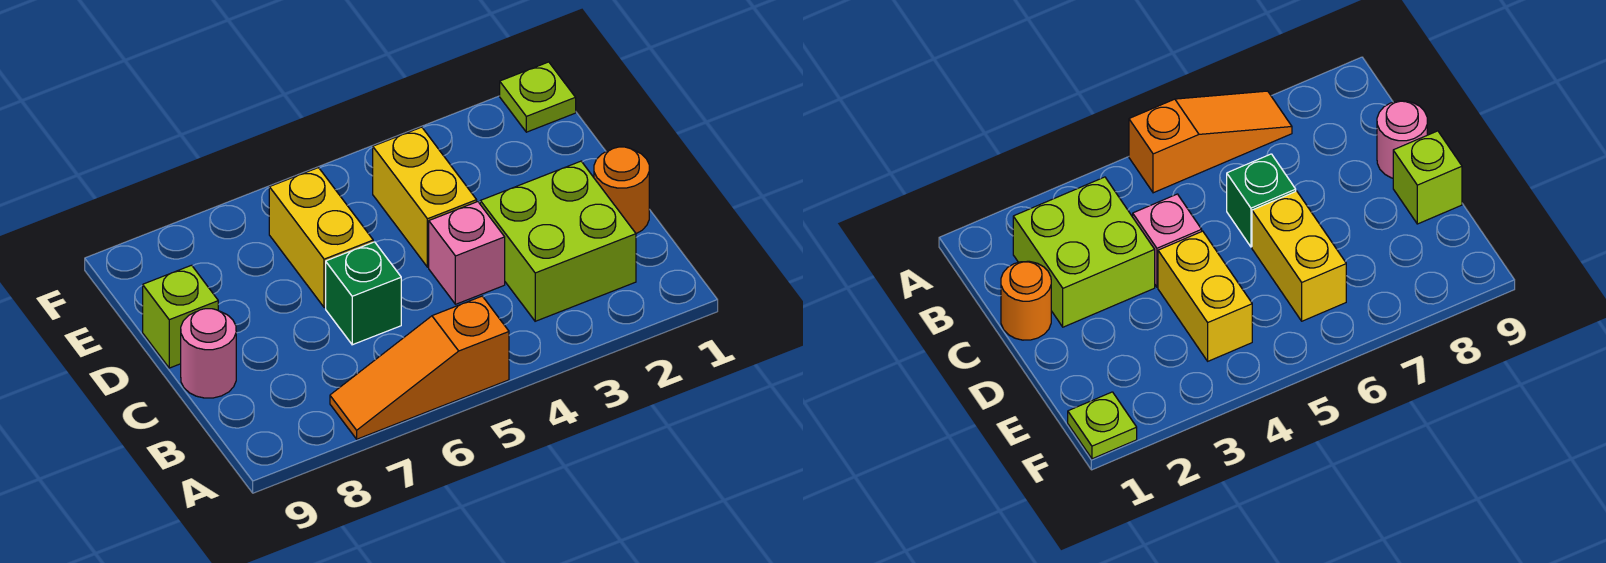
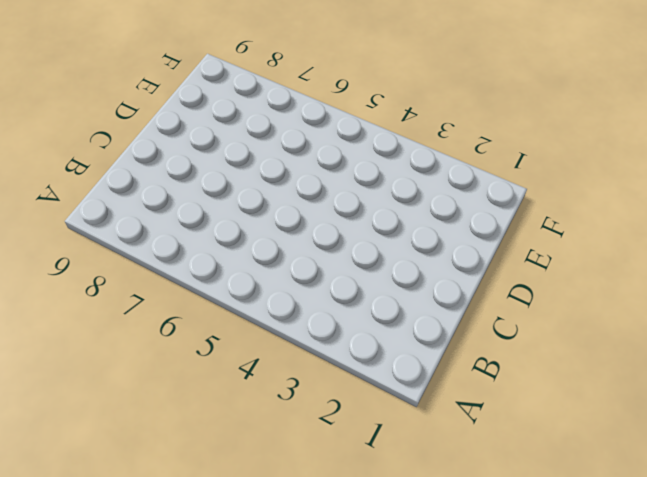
none -> orange 1x3 slope [330,296,509,439]
none -> lime 2x2 brick [480,161,636,321]

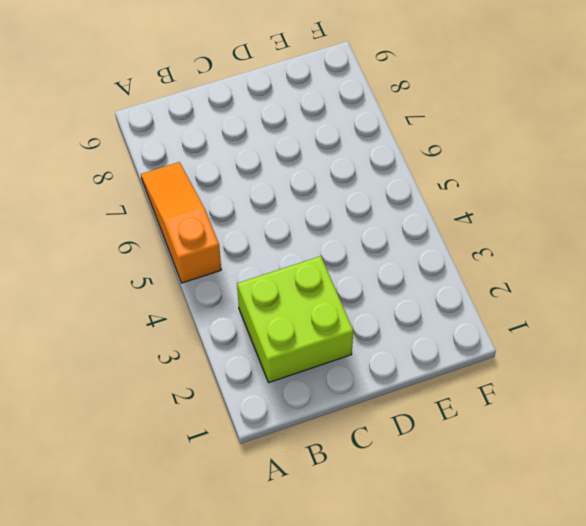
none -> orange 1x1 round brick [594,147,649,234]
none -> pink 1x1 brick [429,202,505,304]

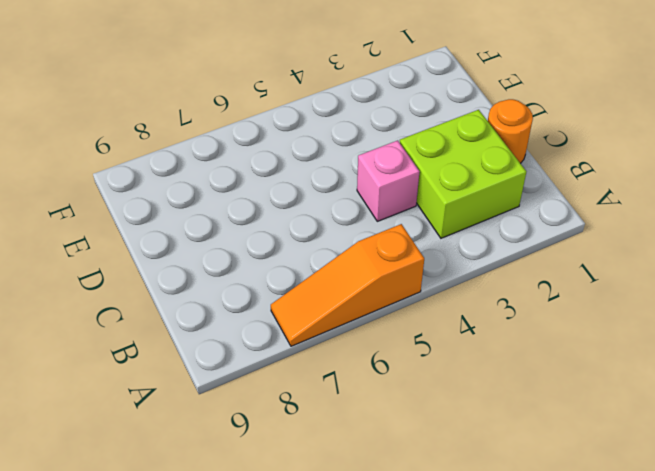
none -> green 1x1 brick [326,242,401,345]
none -> pink 1x1 round brick [181,309,236,398]

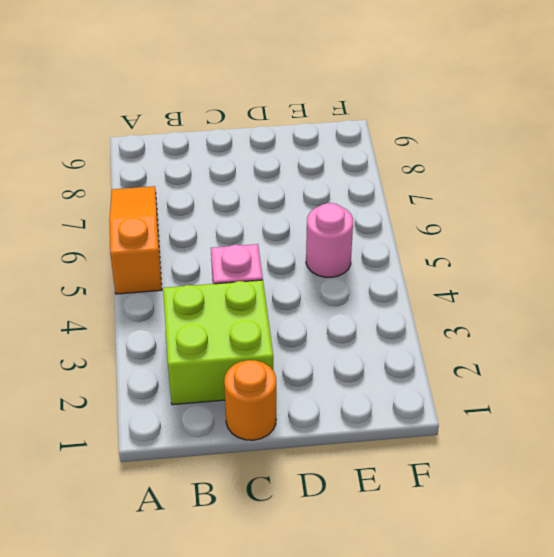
pink 1x1 round brick [306,203,353,277] -> pink 1x1 round brick moved to [181,309,236,398]
none -> green 1x1 brick [326,242,401,345]
none -> yellow 1x2 brick [373,127,477,267]

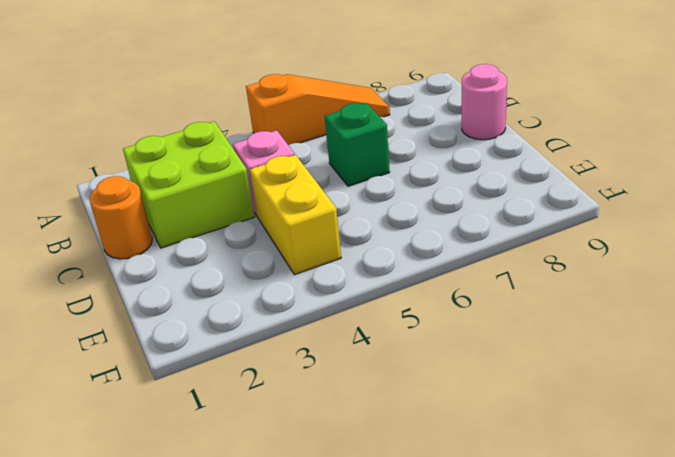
none -> yellow 1x2 brick [269,168,373,308]
none -> lime 1x1 brick [143,265,218,368]

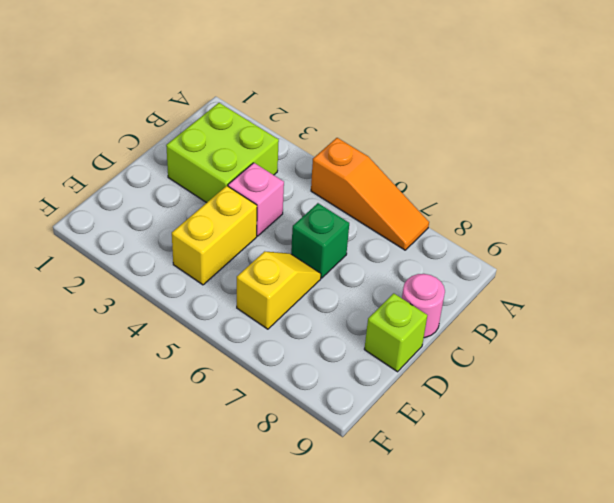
yellow 1x2 slope [237,251,321,329] -> yellow 1x2 brick [269,168,373,308]
none -> orange 1x1 round brick [594,147,649,234]
none -> lime 1x1 plate [500,62,576,132]

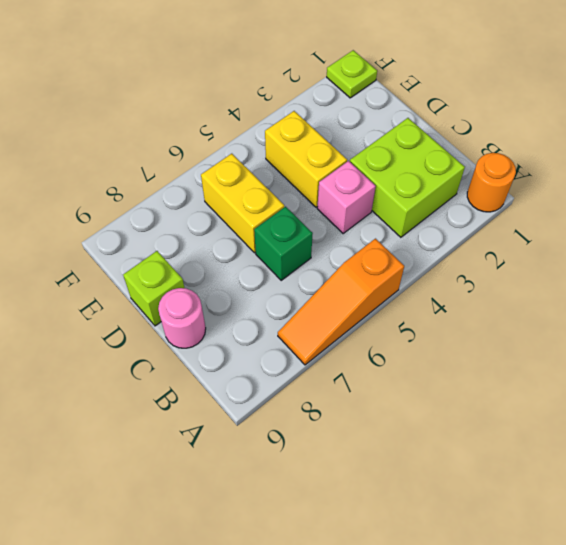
orange 1x1 round brick [467,153,516,212] -> orange 1x1 round brick moved to [594,147,649,234]

